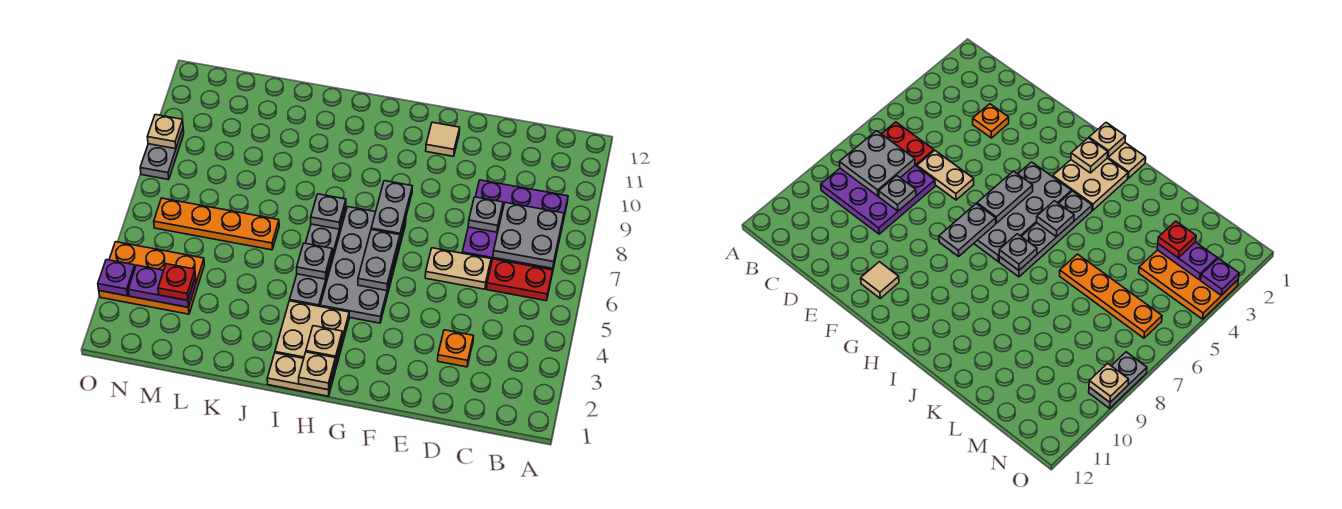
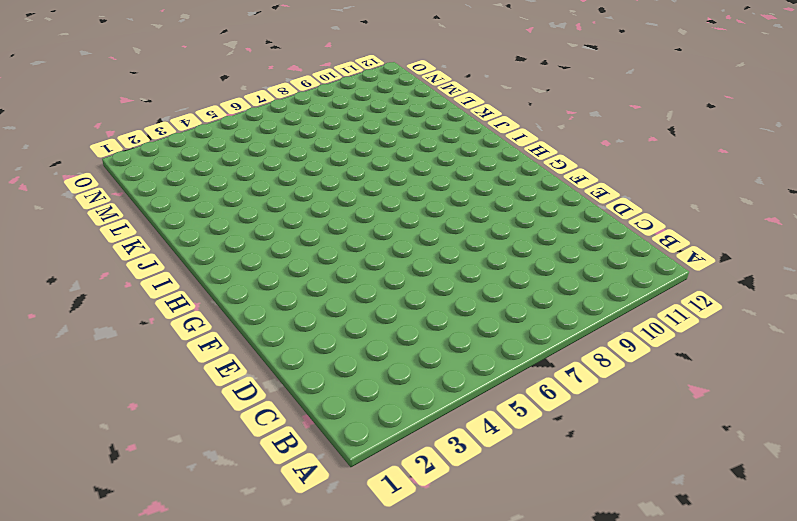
none -> red 1x2 plate [487,259,553,301]
none -> purple 3x3 plate [462,180,568,273]
none -> orange 1x1 plate [438,330,474,367]

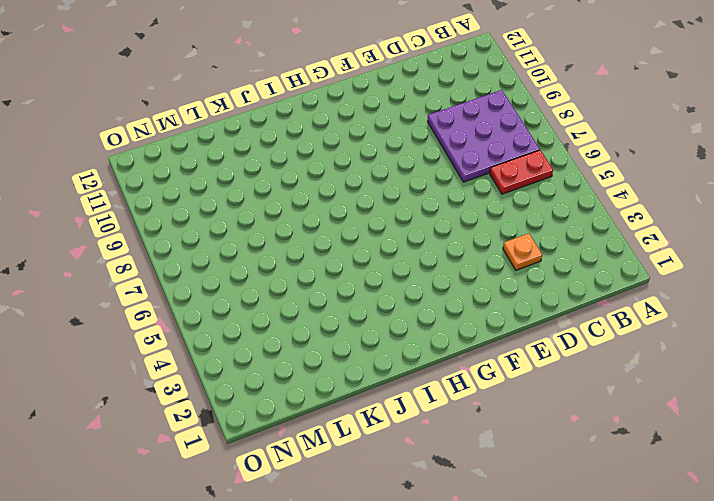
none -> tan 1x2 plate [425,248,491,289]
none -> tan 1x1 tile [426,122,460,156]
none -> grey 2x4 plate [320,207,406,323]

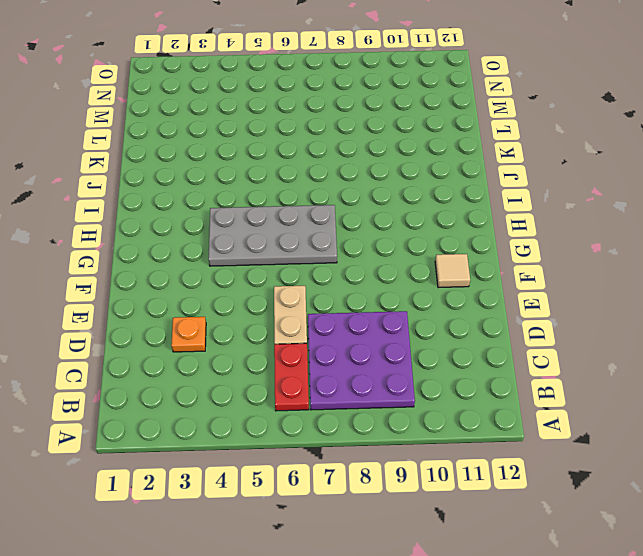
none -> tan 1x2 plate [267,353,336,396]
none -> tan 2x2 plate [275,301,349,369]
none -> grey 1x4 plate [290,207,346,306]

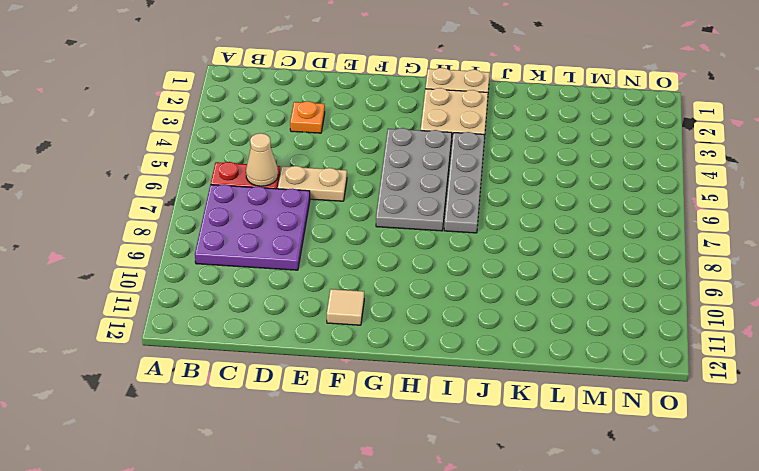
tan 1x1 cone [246,133,278,186] -> none
none -> orange 1x4 plate [154,198,279,250]
none -> orange 2x3 plate [99,242,204,314]
none -> grey 1x2 plate [140,129,184,180]

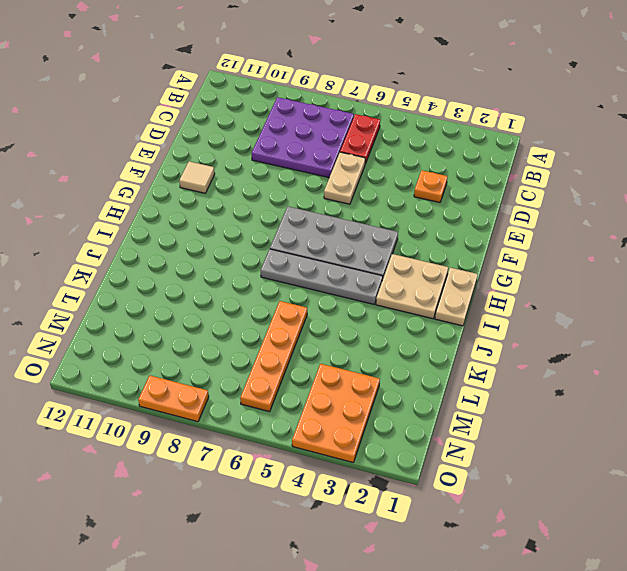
orange 1x2 plate [138,375,209,422] -> grey 1x2 plate [140,129,184,180]
none -> grey 2x2 plate [493,202,564,268]
none -> grey 1x1 plate [468,197,503,232]
none -> grey 1x2 plate [358,229,400,291]

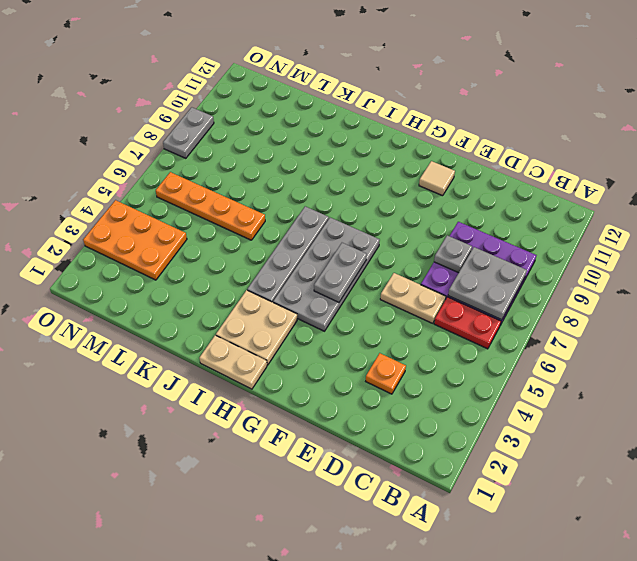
none -> grey 1x2 plate [371,181,412,238]
none -> tan 1x1 plate [299,352,335,390]
none -> tan 1x1 plate [306,326,342,363]

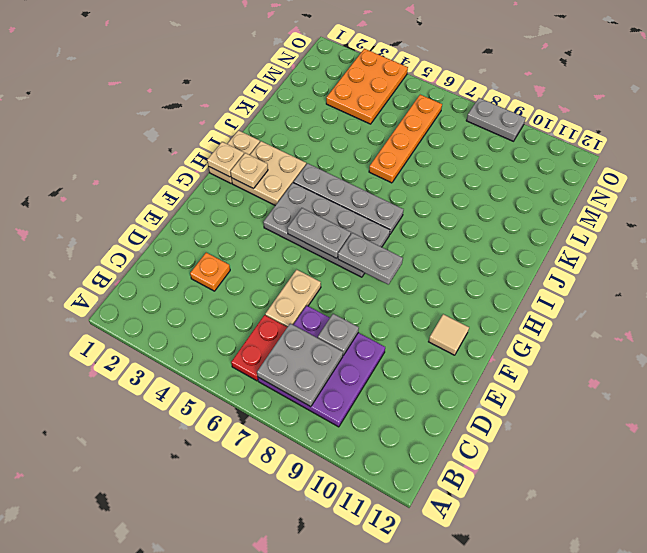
none -> grey 1x1 plate [297,243,332,279]
none -> grey 1x1 plate [311,194,346,229]
none -> purple 1x2 plate [128,265,196,307]

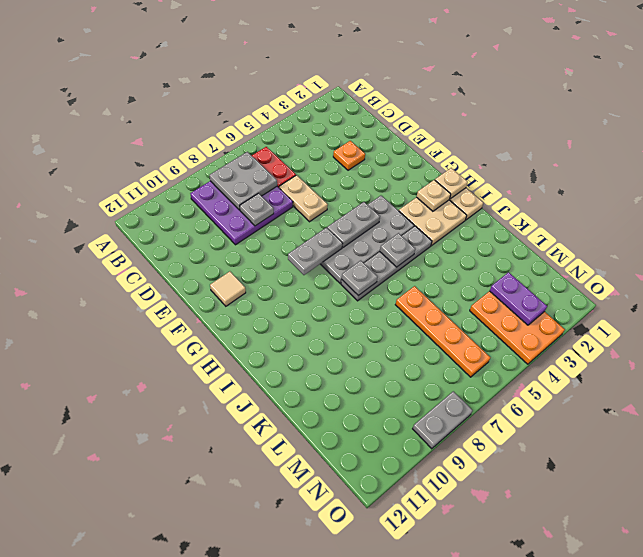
none -> purple 1x1 plate [98,260,135,296]
none -> tan 1x1 plate [147,115,183,149]
none -> red 1x1 plate [158,264,196,300]

